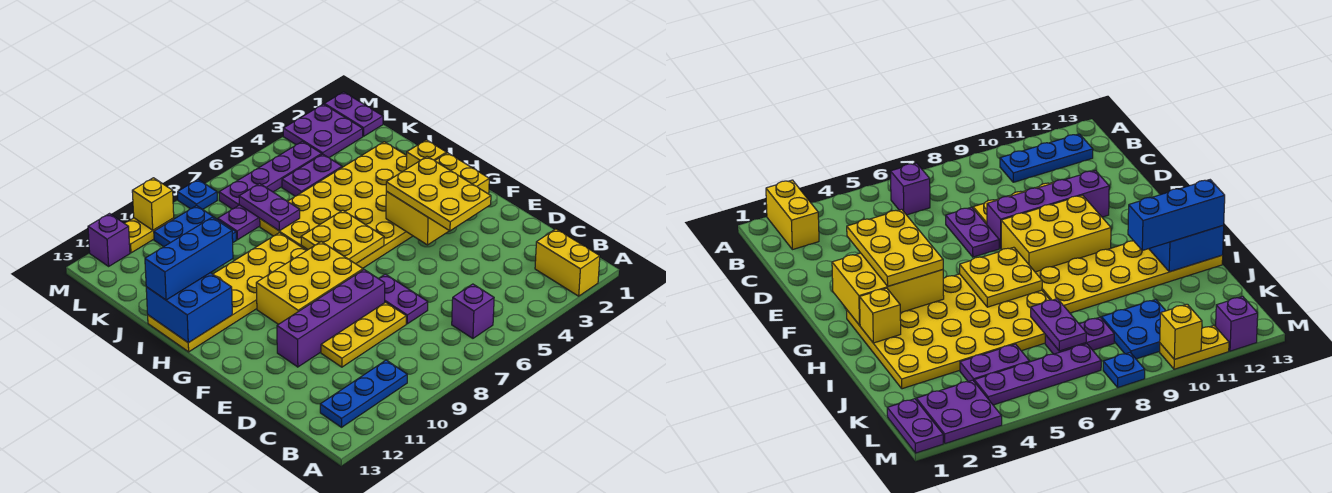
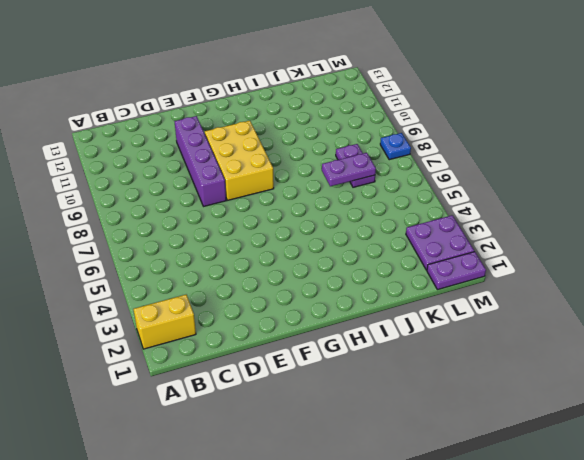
none -> purple 1x1 brick [452,284,494,338]
none -> blue 1x3 plate [320,360,407,427]
none -> purple 1x2 plate [379,274,428,324]

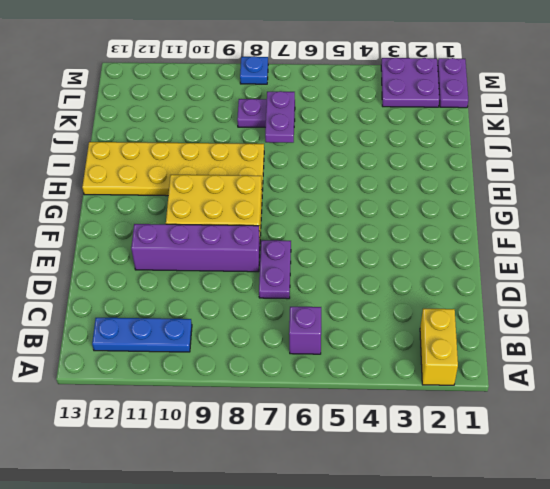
none -> yellow 1x3 plate [321,302,406,367]
none -> yellow 4x6 plate [260,142,412,268]
none -> purple 1x2 plate [282,154,342,196]

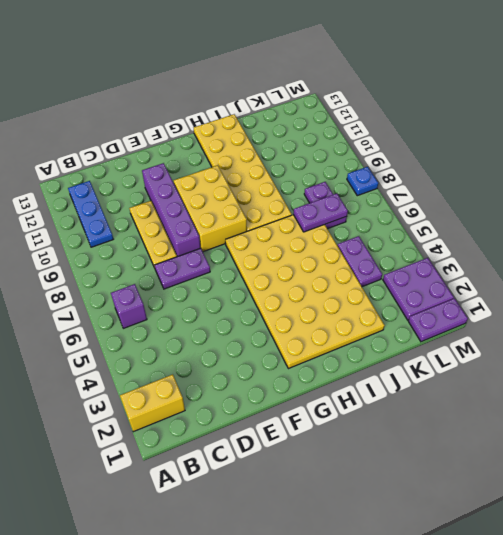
none -> blue 2x2 plate [154,206,236,247]
none -> purple 1x4 plate [219,141,322,209]
none -> yellow 1x2 plate [124,218,174,253]

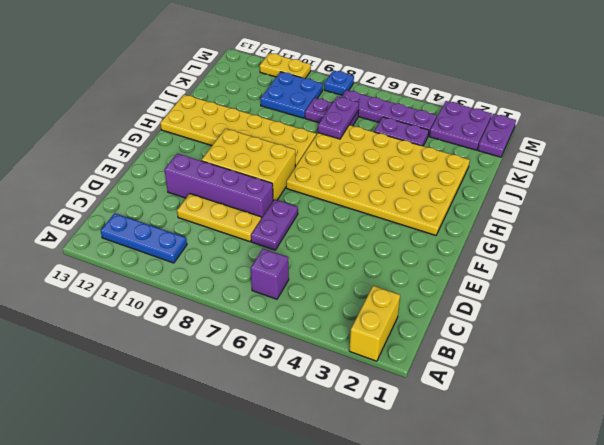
none -> purple 1x1 brick [88,214,130,266]
none -> yellow 2x3 brick [386,153,489,245]
none -> yellow 2x2 plate [301,210,384,264]

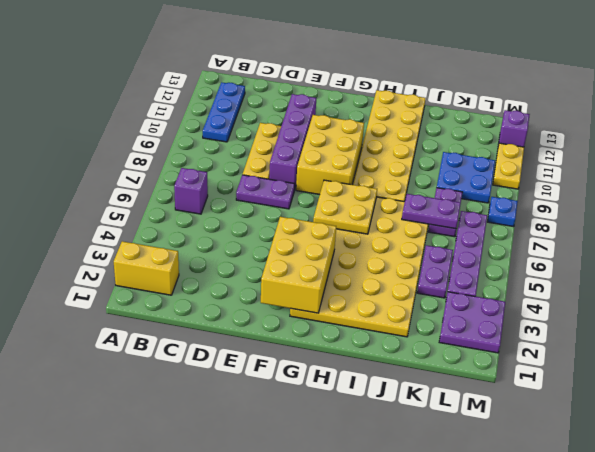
none -> purple 1x2 plate [324,92,383,136]
none -> yellow 1x1 brick [406,140,446,169]
none -> blue 2x2 brick [146,273,232,343]

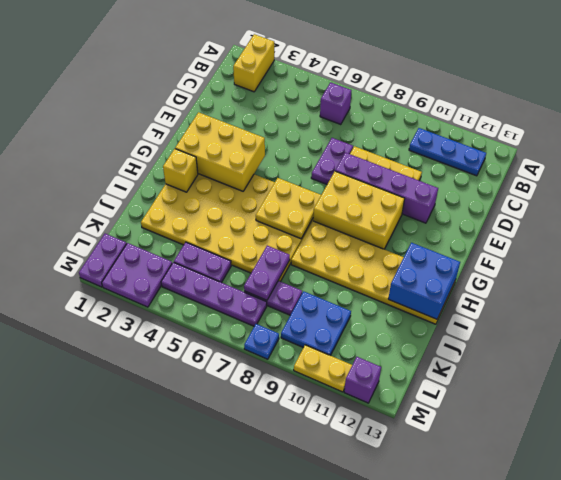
none -> yellow 1x1 brick [132,178,174,230]
none -> yellow 2x3 plate [386,157,491,231]
none -> blue 1x3 brick [145,217,233,300]

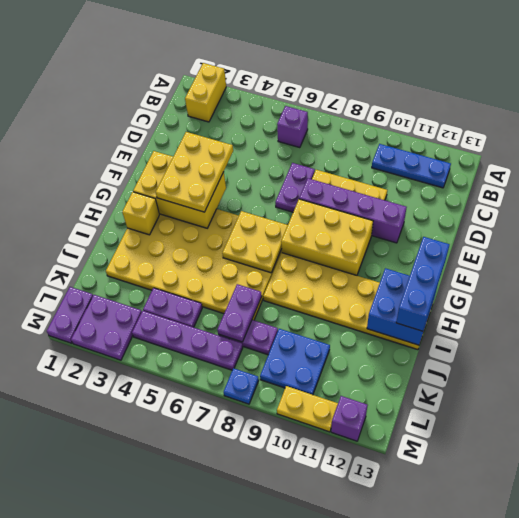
blue 1x3 brick [396,237,449,331] -> blue 1x3 brick turned to [145,217,233,300]
none -> yellow 1x1 brick [132,178,174,230]

